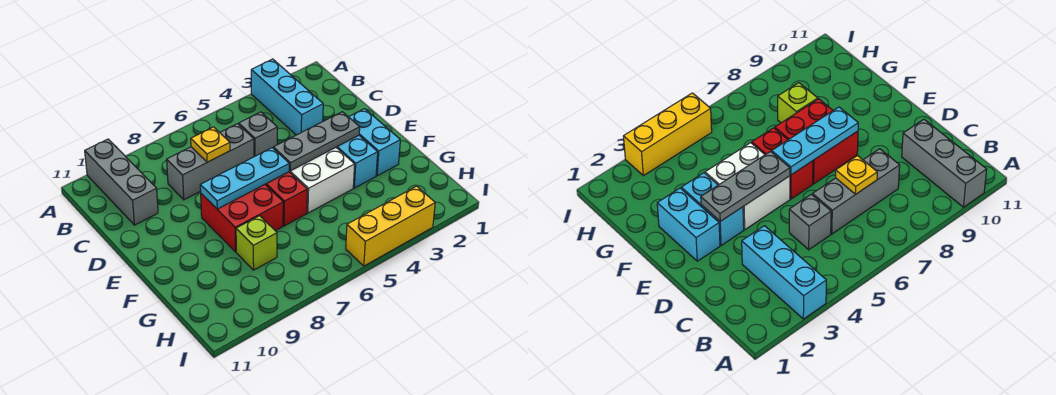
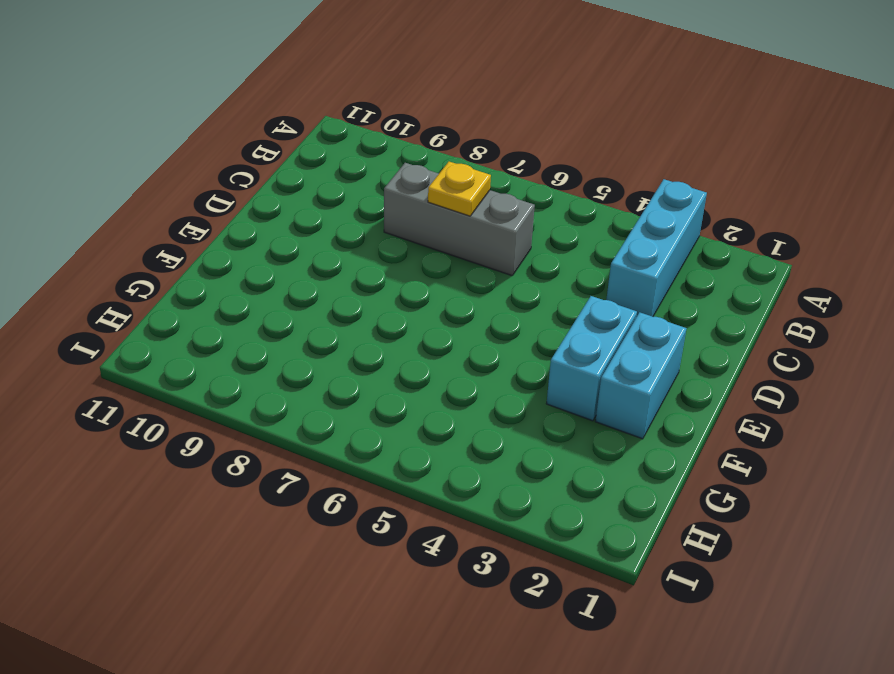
none -> grey 1x3 brick [85,139,158,225]
none -> grey 1x1 brick [239,112,277,157]
none -> white 2x2 brick [289,147,355,213]

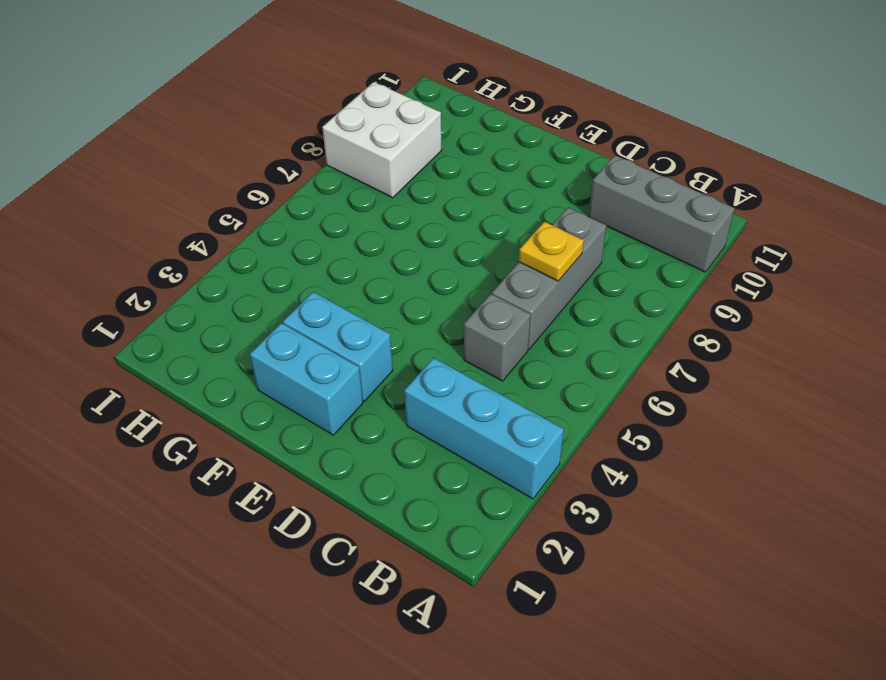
white 2x2 brick [322,82,442,198] -> white 2x2 brick moved to [289,147,355,213]
none -> red 1x2 brick [265,172,307,226]
none -> red 2x2 brick [201,185,283,252]
none -> lime 1x1 brick [236,216,277,270]

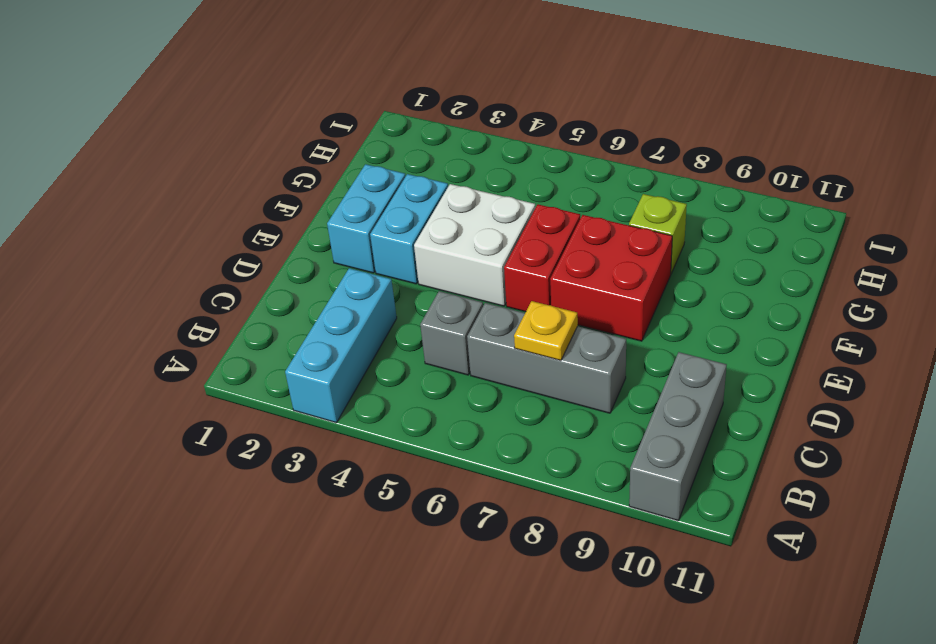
none -> yellow 1x3 brick [346,186,435,266]
none -> grey 1x3 plate [273,112,360,171]
none -> cyan 1x3 plate [200,148,289,209]

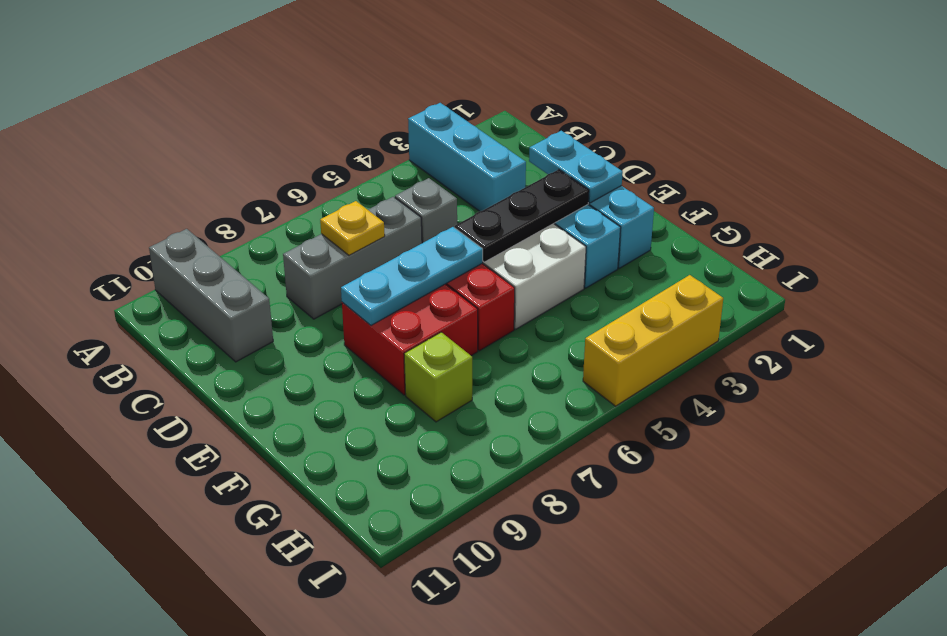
cyan 1x2 plate [529,131,623,203] -> none
black 1x3 plate [455,169,589,262] -> grey 1x3 plate [273,112,360,171]

